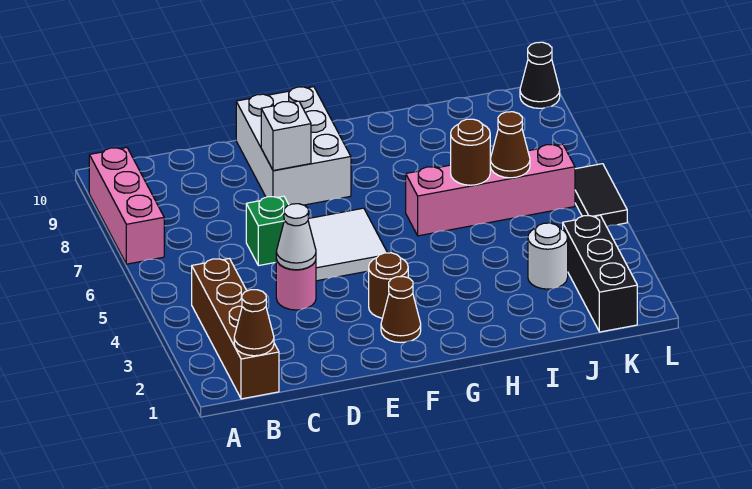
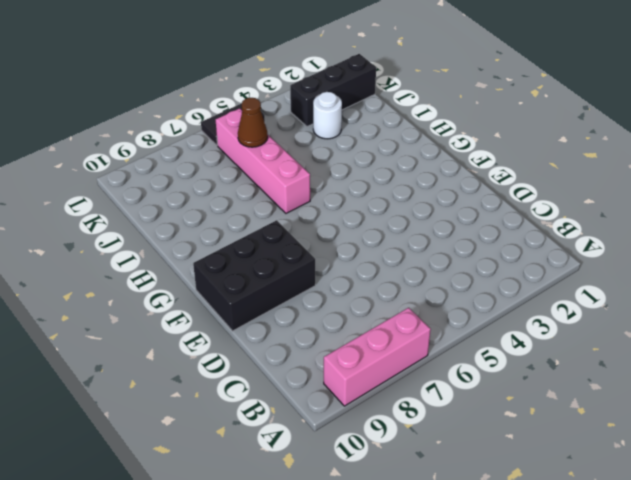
black 2x3 brick [193,220,315,331] -> white 2x3 brick [236,87,351,205]
none -> brown 1x4 brick [192,259,279,399]
none -> pink 1x1 round brick [276,259,316,310]
none -> green 1x1 brick [246,196,289,266]

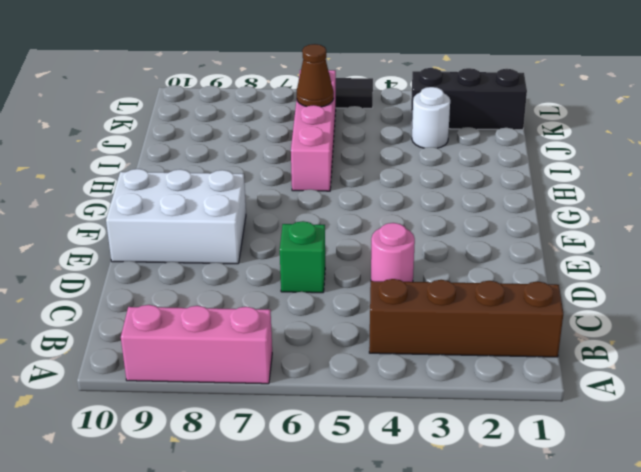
none -> white 2x2 tile [308,208,387,281]
none -> brown 1x1 cone [381,277,421,343]
none -> brown 1x1 round brick [369,253,408,318]

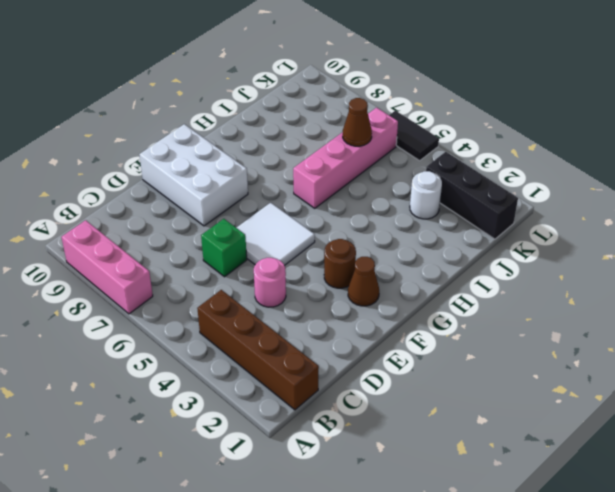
none -> black 1x1 cone [520,42,560,108]
none -> brown 1x1 cone [234,290,274,356]
none -> white 1x1 cone [276,204,316,270]

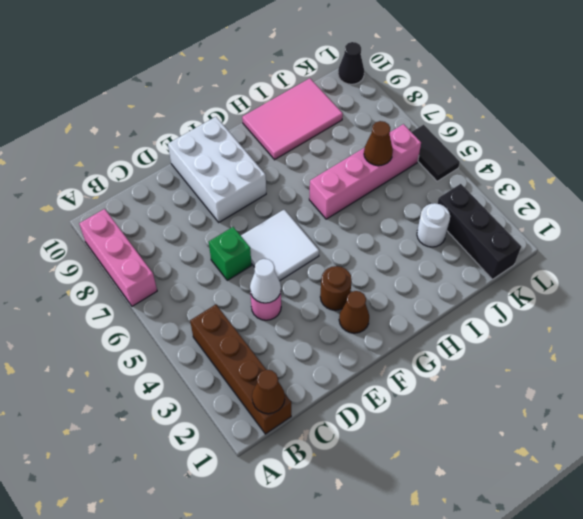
pink 2x3 tile [242,78,343,160] -> none
none -> white 1x1 brick [261,101,311,171]
none -> brown 1x1 round brick [451,119,490,185]

